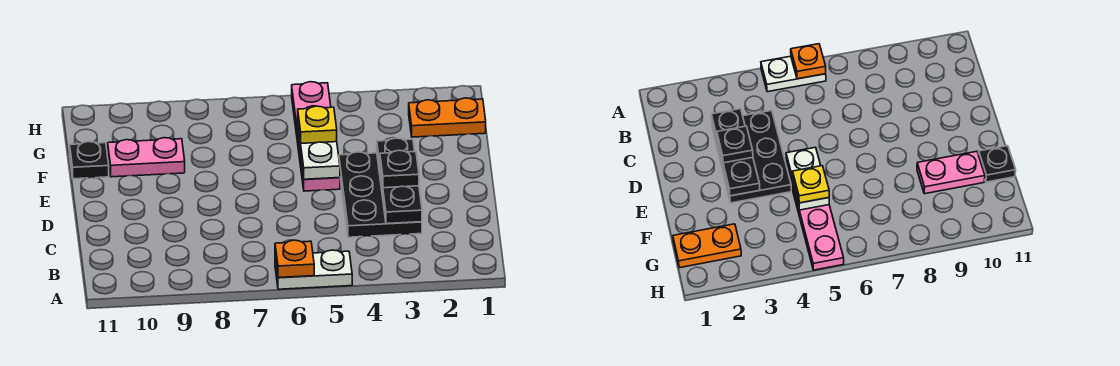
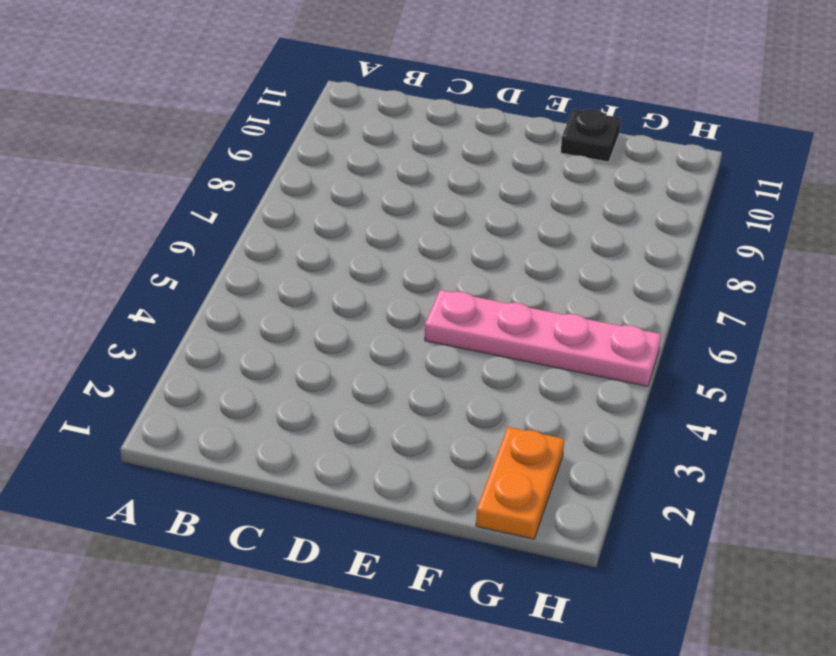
none -> white 1x2 plate [275,250,352,289]
none -> black 2x3 plate [339,152,422,237]

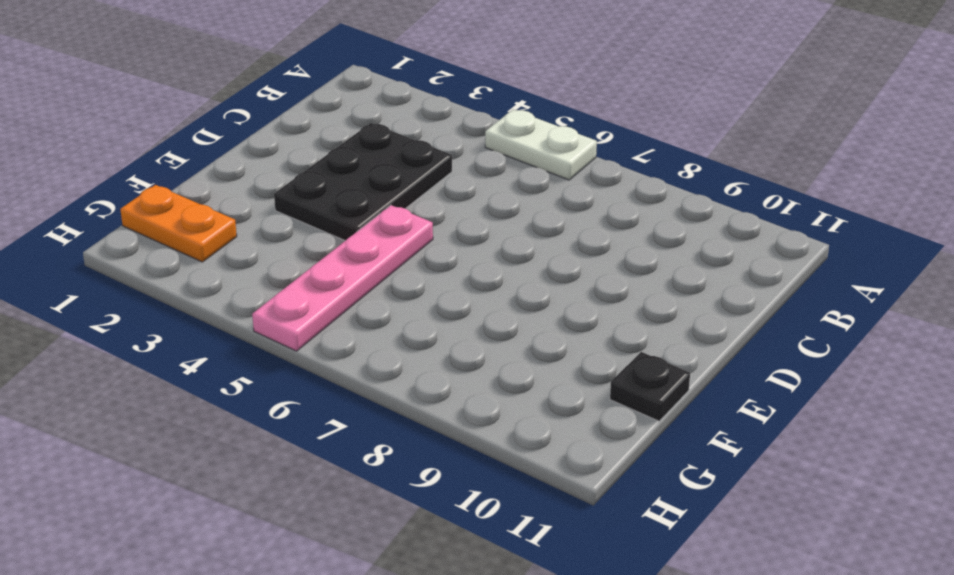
none -> pink 1x2 plate [108,138,185,177]
none -> orange 1x1 plate [275,240,314,278]

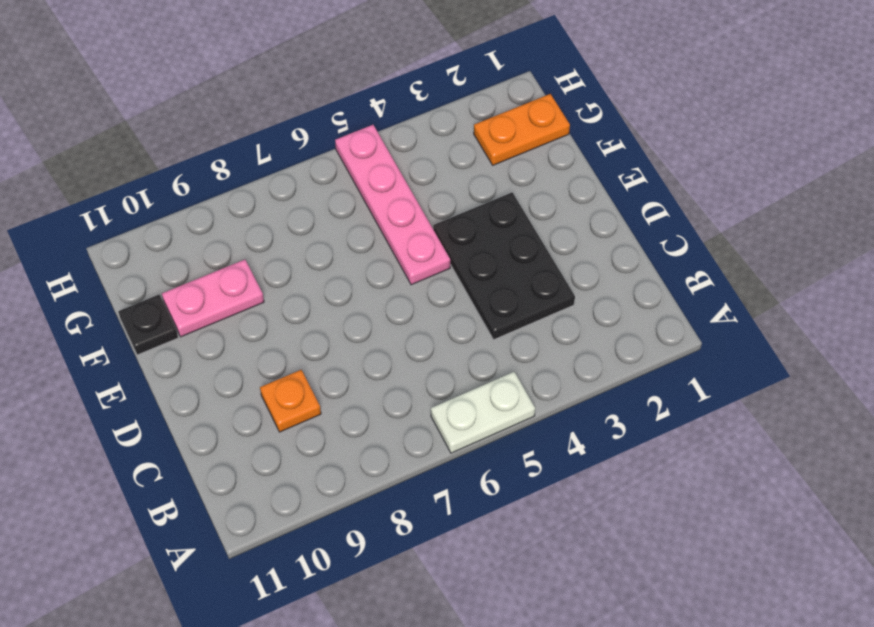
orange 1x1 plate [260,370,321,432] -> orange 1x1 plate moved to [275,240,314,278]
none -> black 1x3 plate [377,138,422,224]
none -> white 1x2 plate [298,127,340,179]

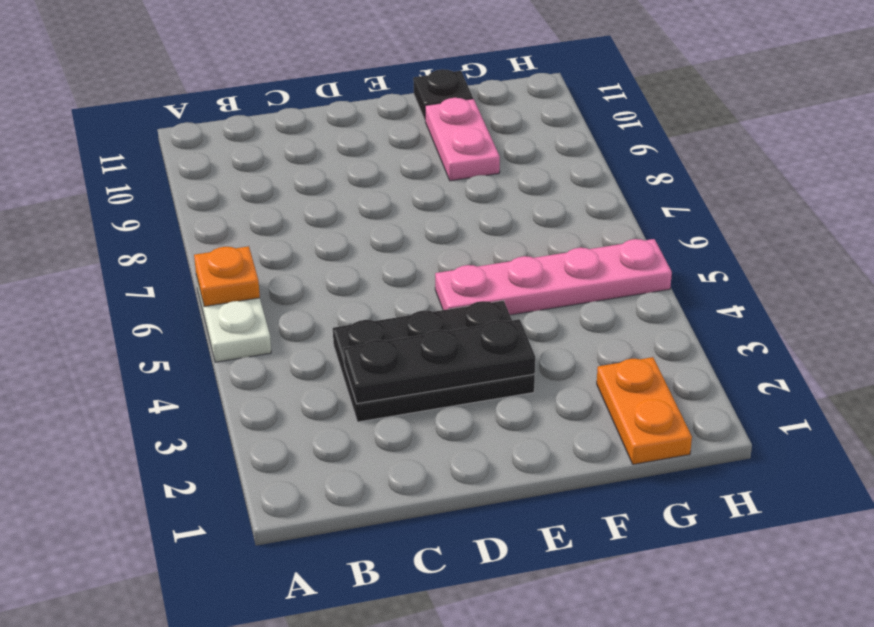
none -> white 1x2 plate [298,127,340,179]
none -> black 1x1 plate [380,150,419,188]

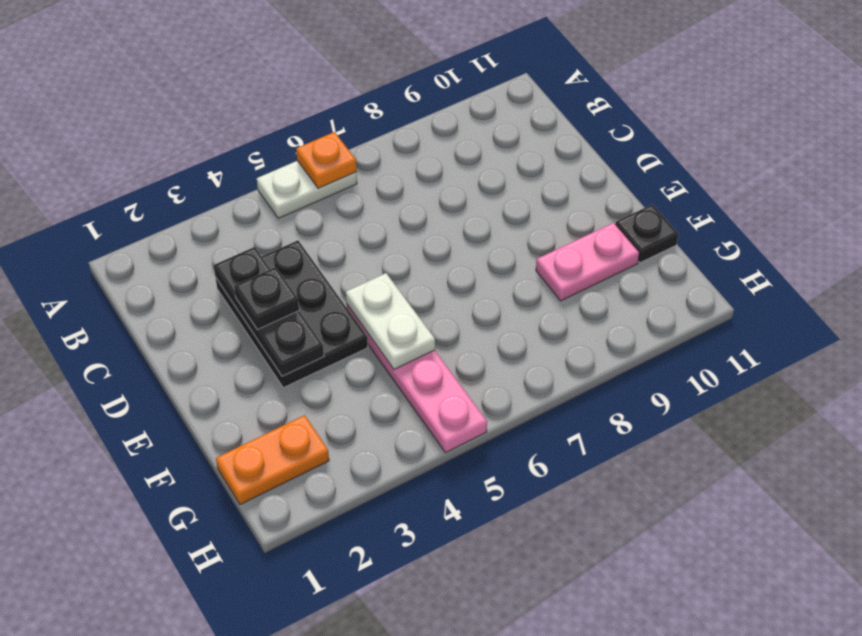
none -> yellow 1x1 plate [298,106,337,143]

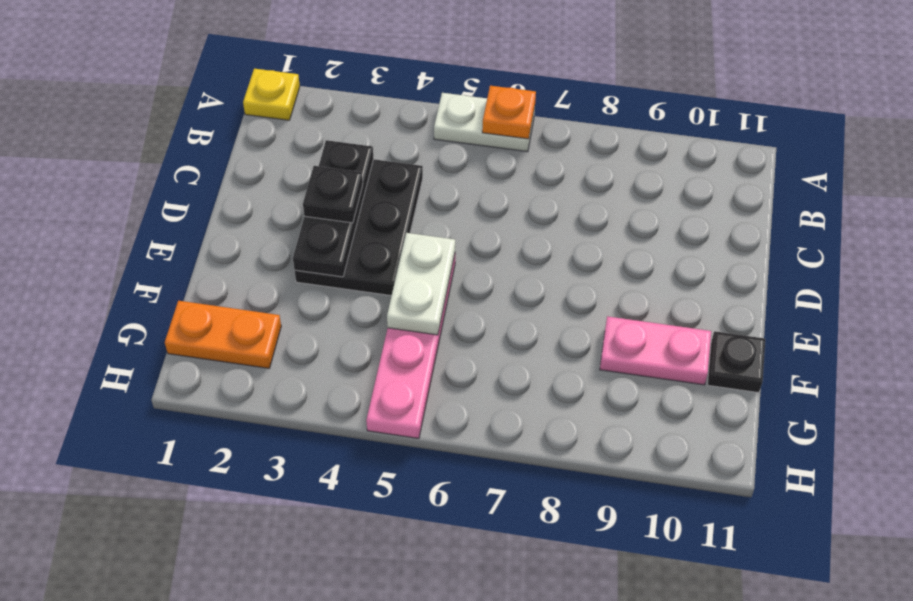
yellow 1x1 plate [243,69,300,120] -> yellow 1x1 plate moved to [298,106,337,143]

